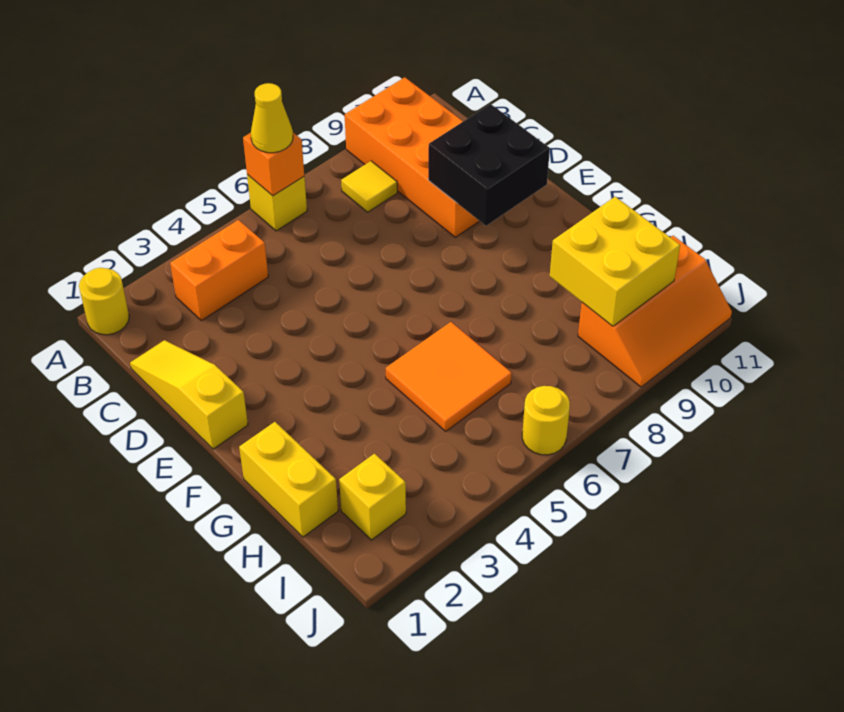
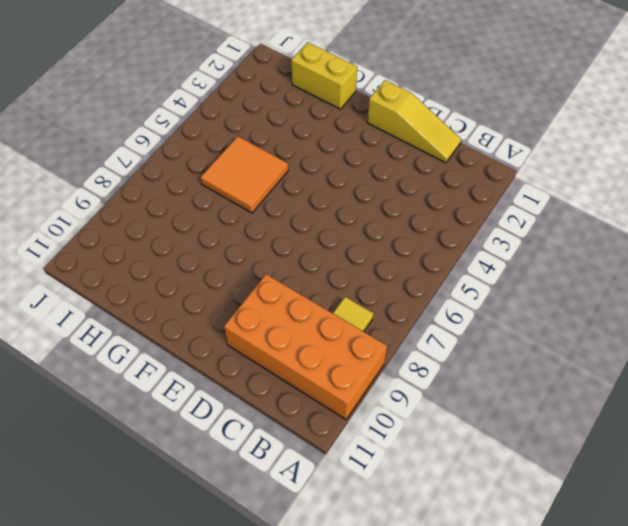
none -> yellow 1x1 round brick [79,268,129,335]
none -> yellow 1x1 brick [247,175,307,231]
none -> orange 1x2 brick [170,220,268,321]

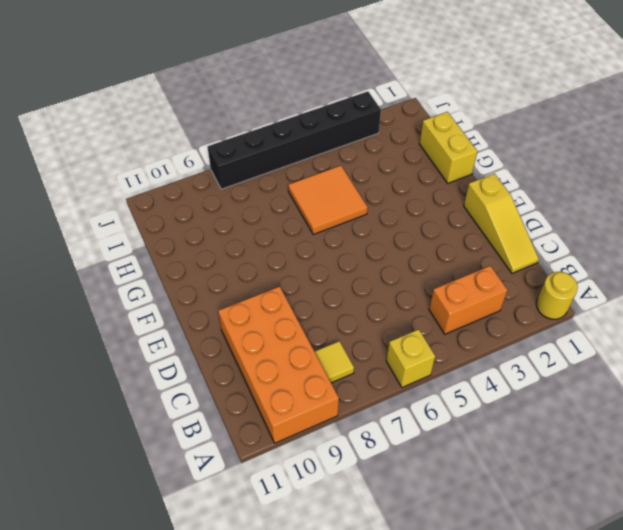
black 1x6 brick [207,91,381,189] -> yellow 1x1 round brick [522,386,570,455]
none -> yellow 1x1 brick [339,454,406,540]
none -> orange 2x3 slope [578,236,732,387]
none -> orange 1x1 brick [243,133,304,196]

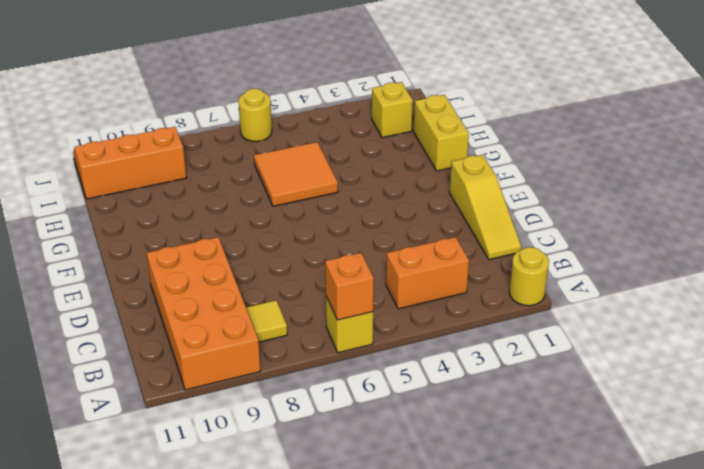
none -> black 2x2 brick [428,104,550,226]
none -> yellow 2x2 brick [550,197,680,326]
none -> yellow 1x1 cone [251,83,293,153]

